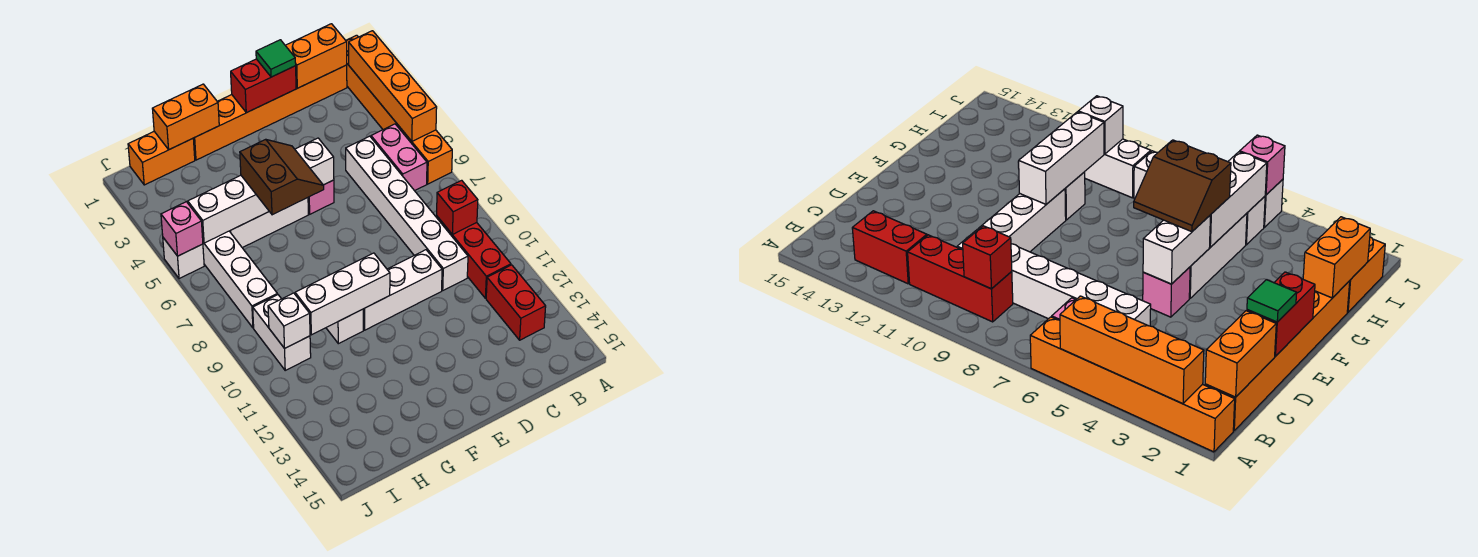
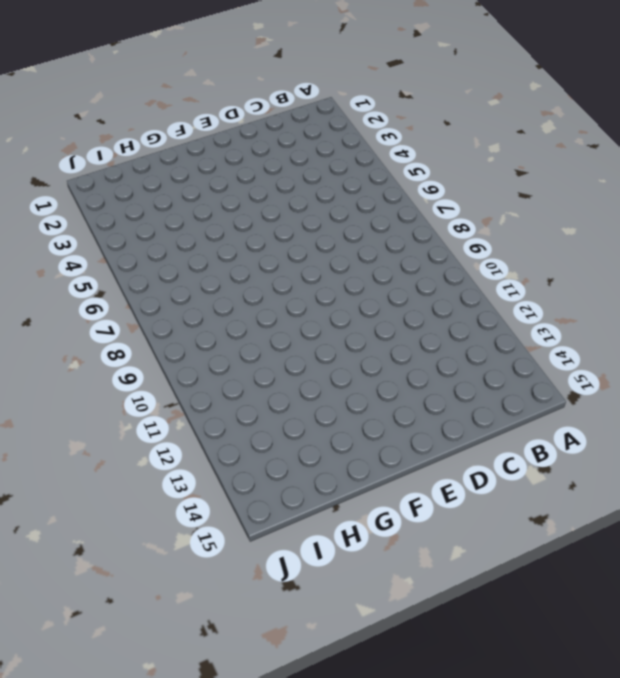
none -> orange 1x6 brick [346,35,452,184]
none -> orange 1x6 brick [193,65,347,160]
none -> pink 1x2 brick [371,124,427,191]

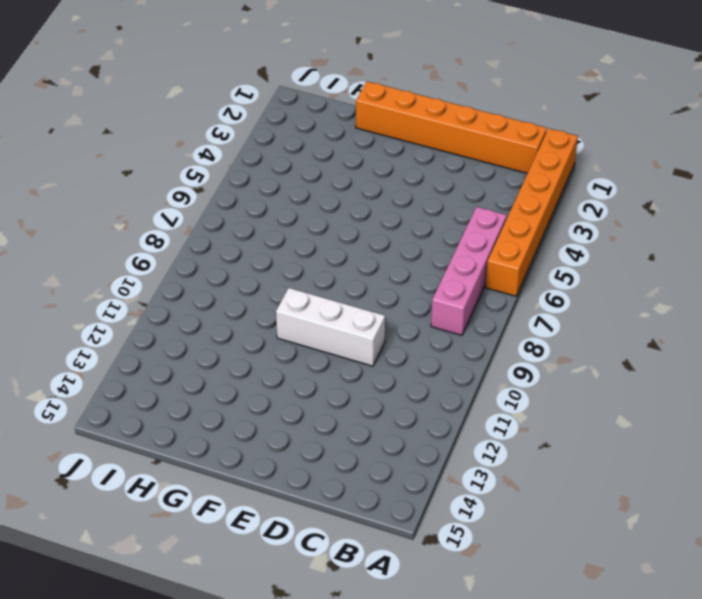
pink 1x4 brick [431,207,507,335] -> pink 1x2 brick [371,124,427,191]
none -> red 1x3 brick [436,216,511,298]
none -> red 1x2 brick [486,265,546,340]
none -> white 1x6 brick [346,136,468,290]

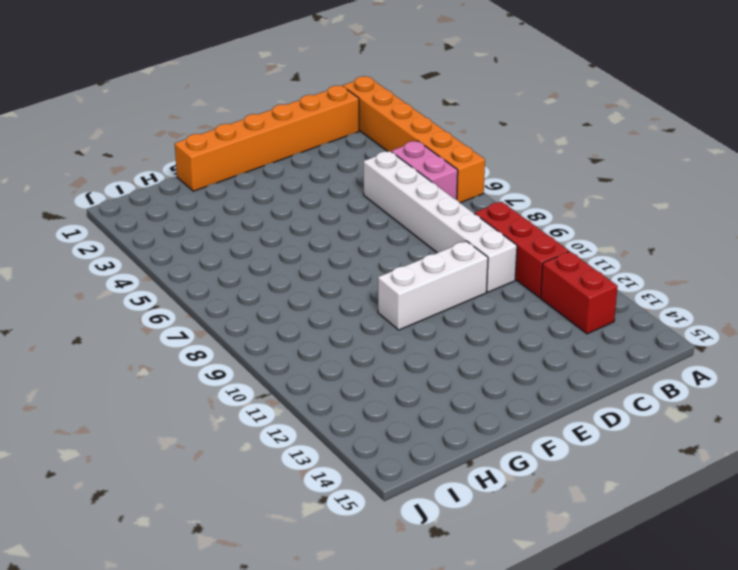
none -> pink 1x1 brick [308,180,334,214]
none -> white 1x3 brick [230,198,308,248]
none -> white 1x1 brick [326,309,363,344]

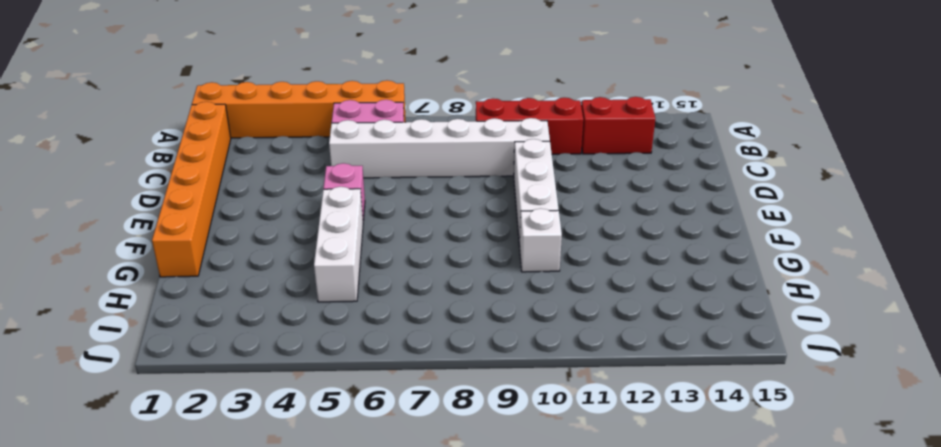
none -> orange 1x2 brick [128,132,195,185]
none -> white 1x4 brick [203,231,277,328]
none -> white 1x2 brick [253,295,311,370]

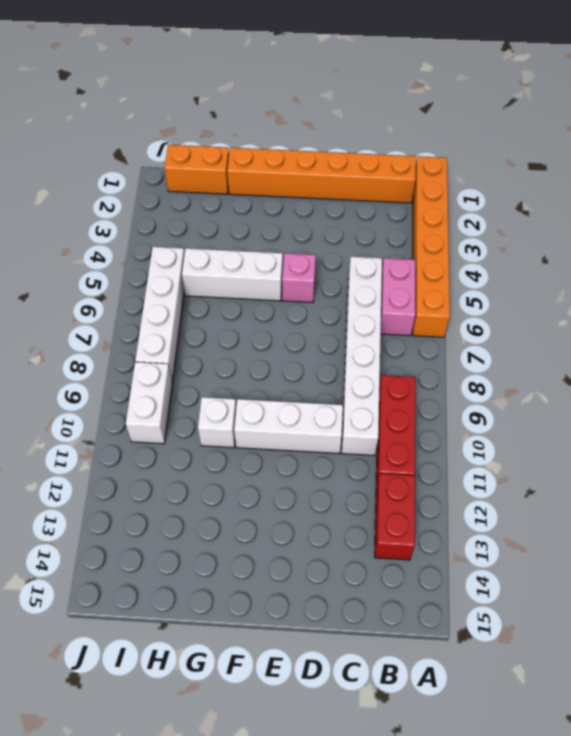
none -> white 1x1 brick [163,238,204,279]
none -> orange 1x4 brick [349,31,437,141]
none -> orange 1x2 brick [285,24,347,88]

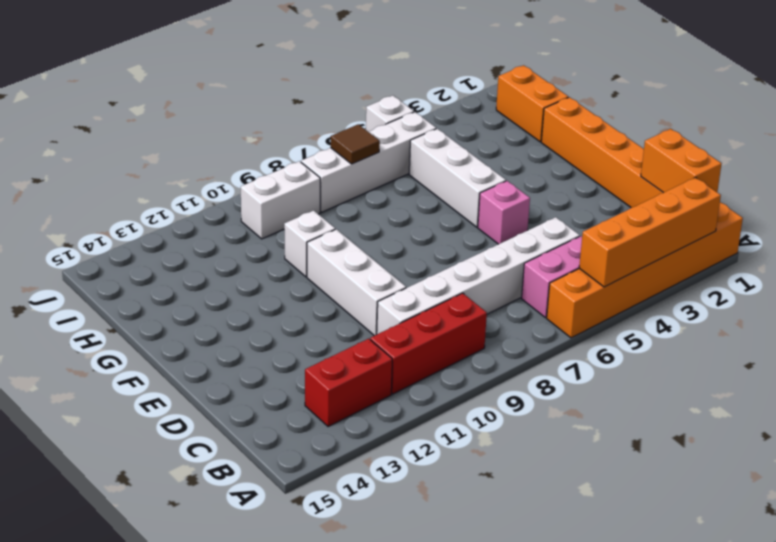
brown 1x1 tile [331,124,380,164] -> none
none -> red 1x1 brick [437,180,478,235]
none -> red 1x2 brick [231,59,296,113]
none -> white 1x2 brick [295,138,334,185]

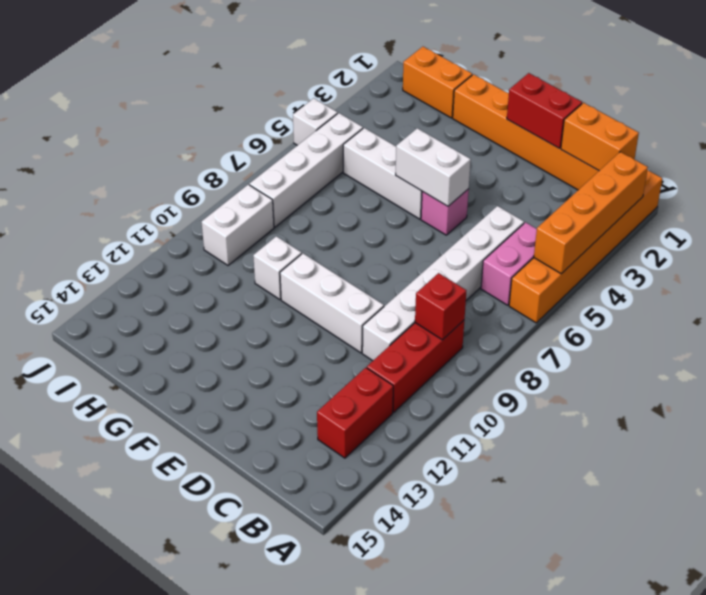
none -> white 1x3 brick [295,253,390,335]
none -> orange 1x2 brick [152,84,219,149]
none -> white 1x3 brick [188,175,269,243]

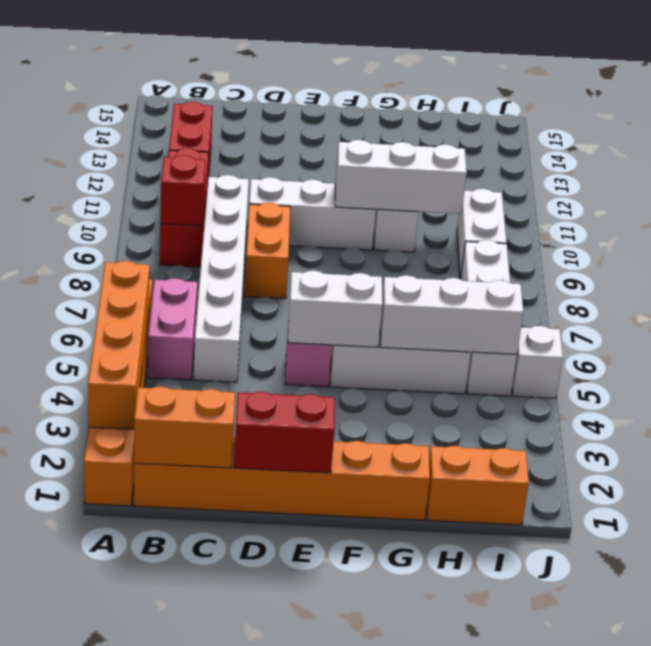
orange 1x2 brick [244,202,290,299] -> orange 1x2 brick turned to [152,84,219,149]
none -> white 1x1 brick [268,293,310,348]
none -> pink 1x1 brick [161,202,203,256]
none -> green 1x1 tile [256,40,296,77]

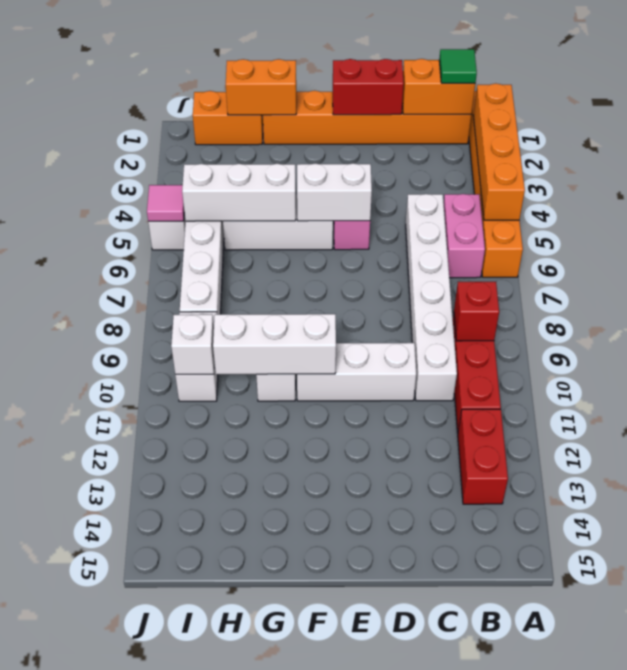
green 1x1 tile [439,49,477,83] -> green 1x1 tile moved to [256,40,296,77]
pink 1x1 tile [147,185,184,222] -> pink 1x1 brick [161,202,203,256]
none -> brown 2x2 slope [240,139,324,215]

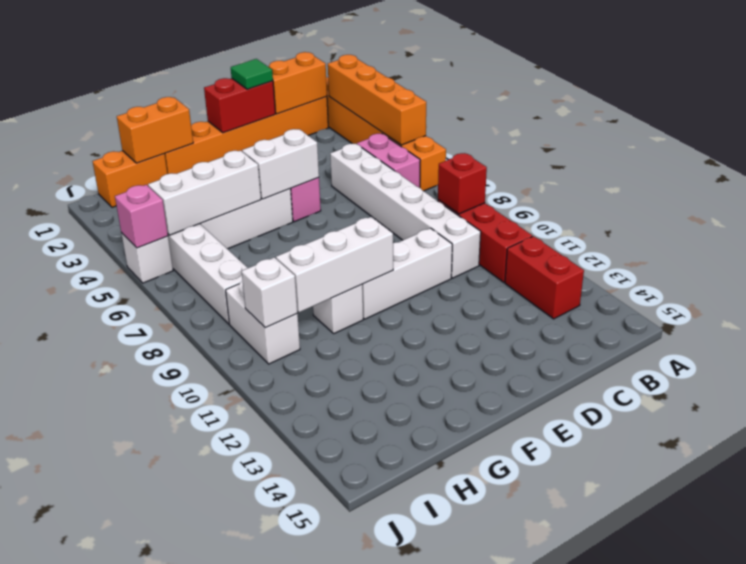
none -> brown 2x2 slope [240,139,324,215]

